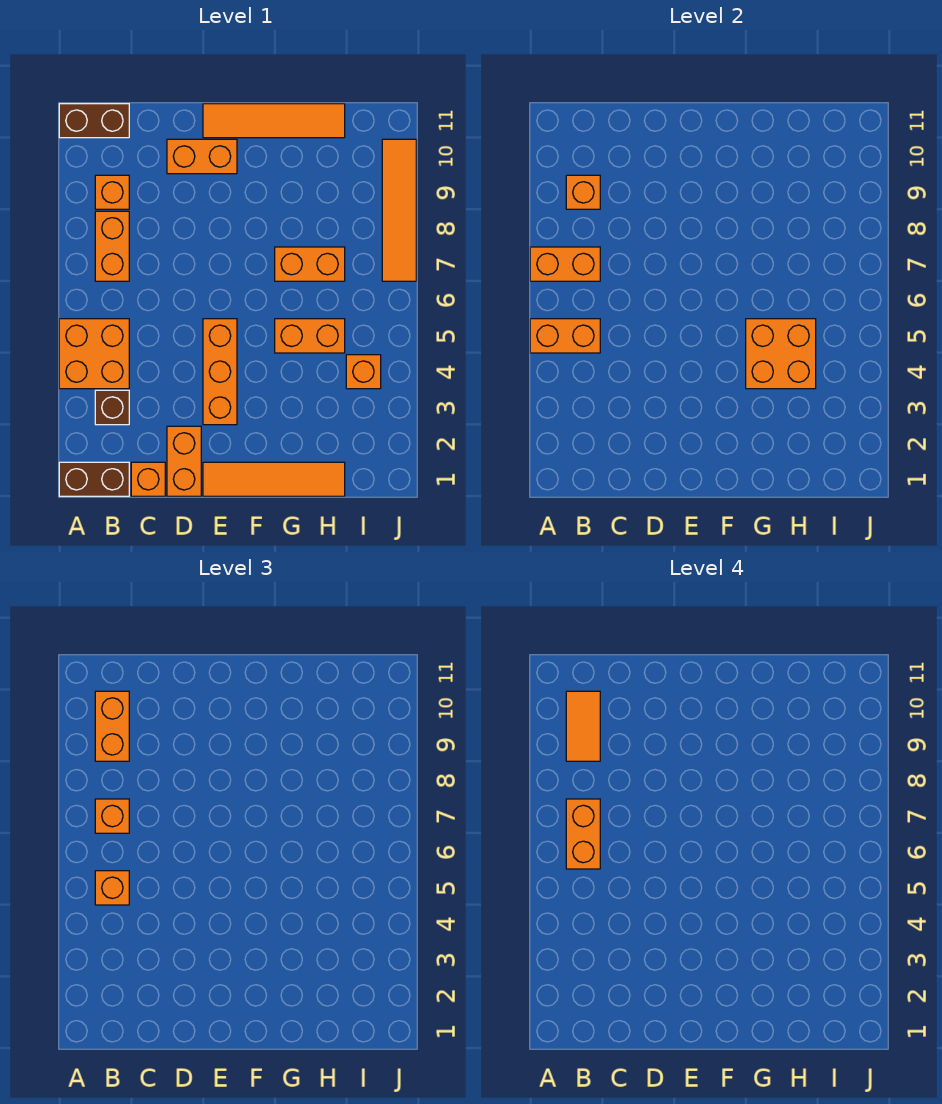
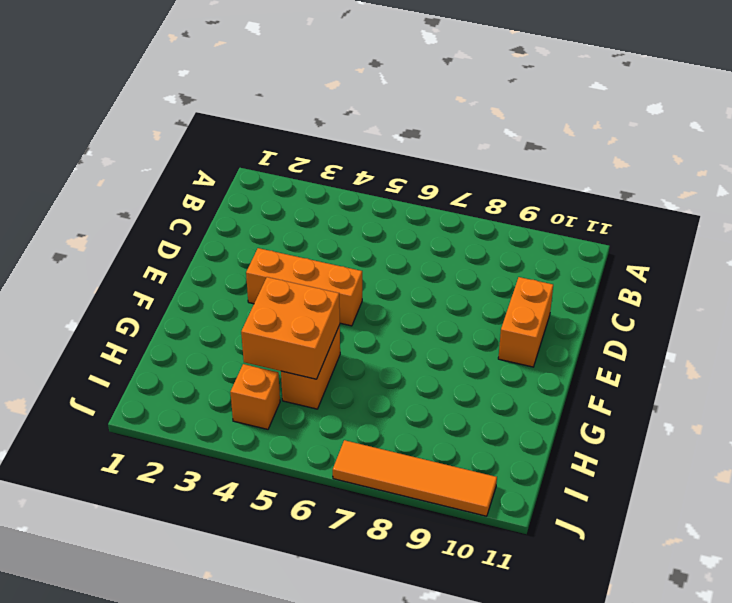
none -> brown 1x2 brick [59,462,129,496]
none -> orange 2x2 brick [59,319,129,389]
none -> brown 1x2 brick [59,104,129,138]

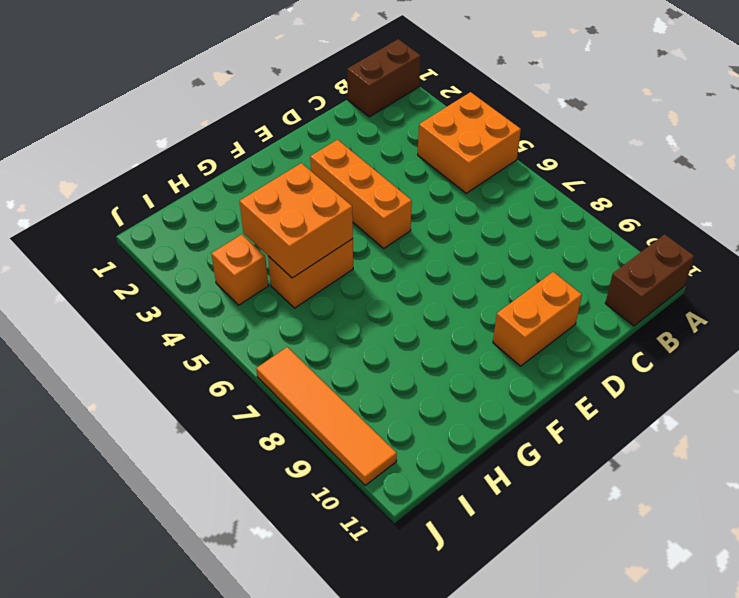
none -> brown 1x1 brick [95,390,129,425]
none -> orange 1x2 brick [95,211,129,281]
none -> orange 1x1 brick [95,175,129,209]

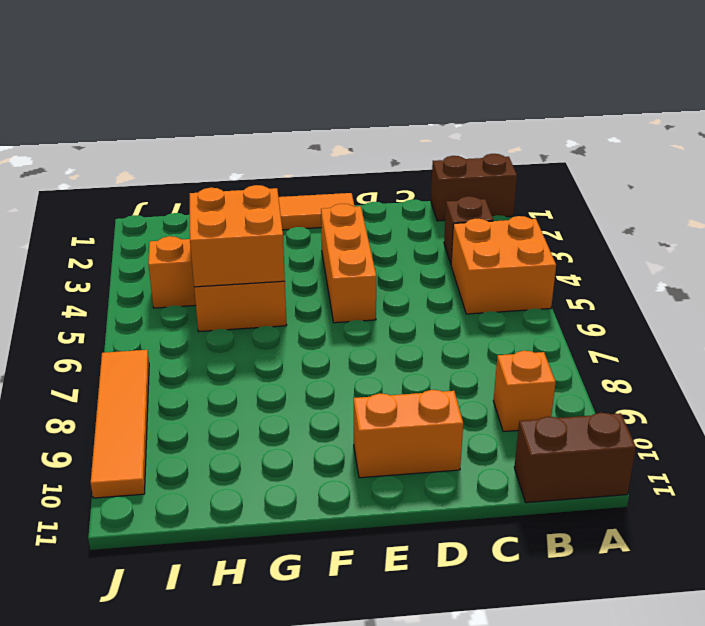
none -> orange 1x2 brick [95,211,129,281]
none -> orange 1x1 brick [131,462,165,496]
none -> orange 1x2 brick [167,426,201,496]

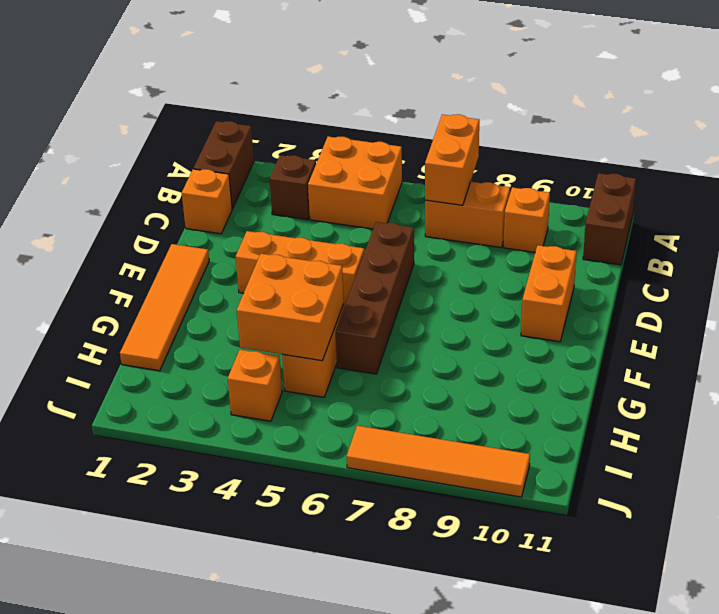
brown 1x4 brick [336,222,414,374] -> none
none -> orange 1x2 brick [167,426,201,496]
none -> orange 1x4 tile [203,104,345,138]
none -> orange 1x2 brick [275,247,345,281]

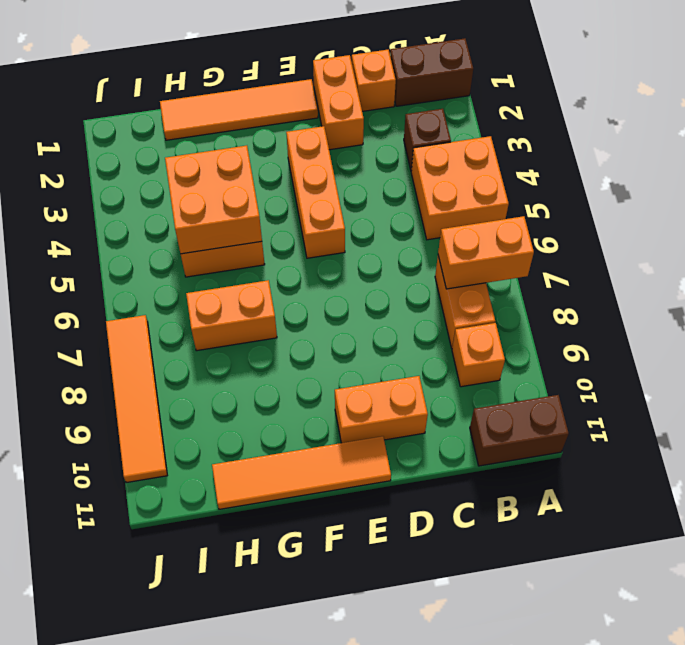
none -> orange 1x1 brick [346,355,381,389]
none -> orange 1x2 brick [530,319,600,353]
none -> orange 1x1 brick [566,175,600,209]

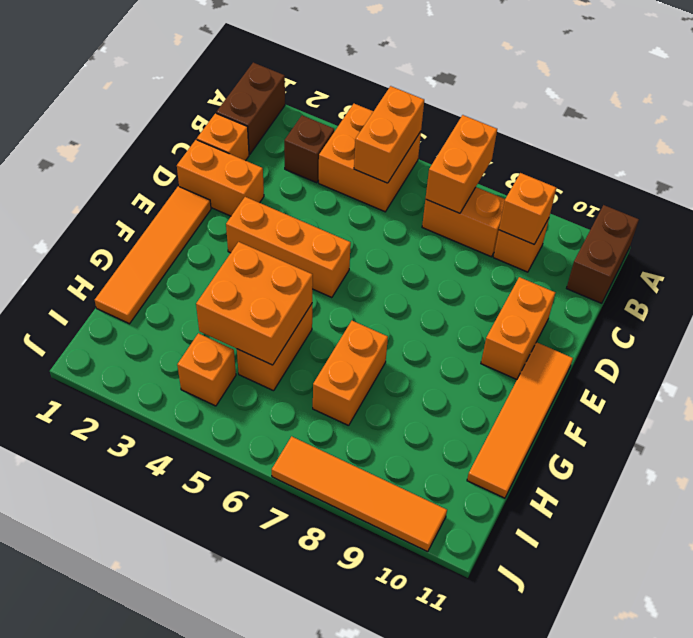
none -> orange 1x1 brick [95,871,129,905]
none -> orange 1x1 brick [95,799,129,833]
none -> orange 1x2 brick [95,691,129,761]

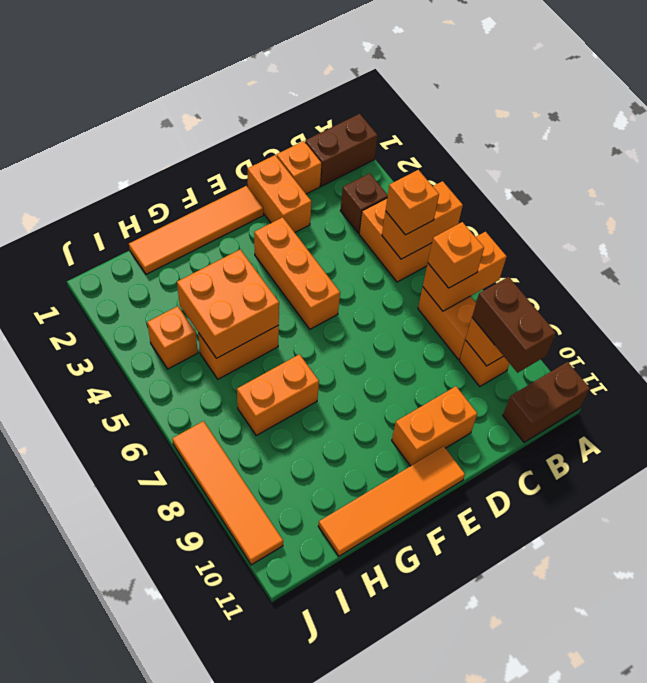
brown 1x2 brick [472,277,556,373] -> orange 1x2 brick [95,691,129,761]
none -> orange 1x2 brick [566,799,600,869]
none -> orange 1x2 tile [566,691,600,761]

